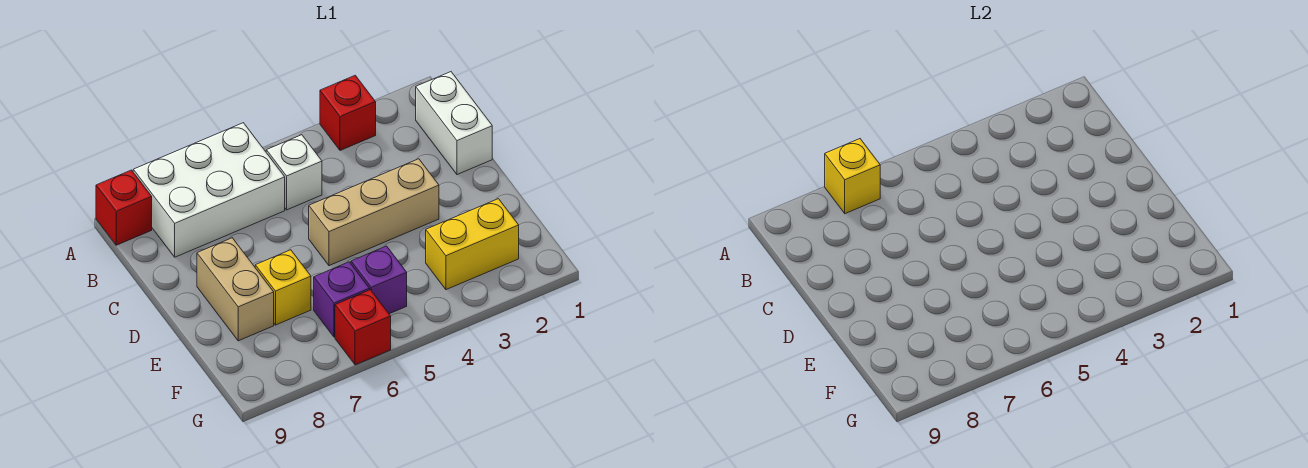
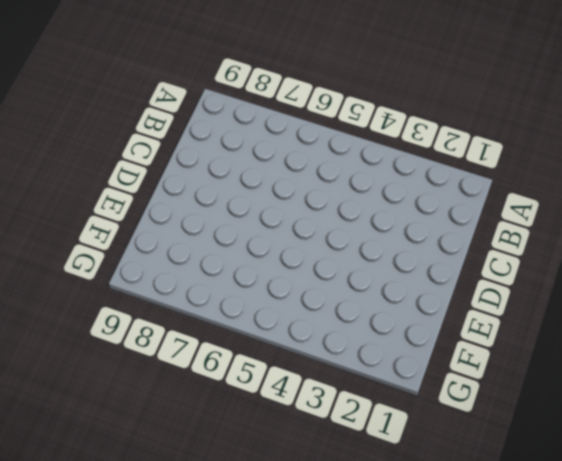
none -> red 1x1 brick [320,75,376,150]
none -> white 2x3 brick [133,123,285,257]
none -> red 1x1 brick [96,170,152,245]

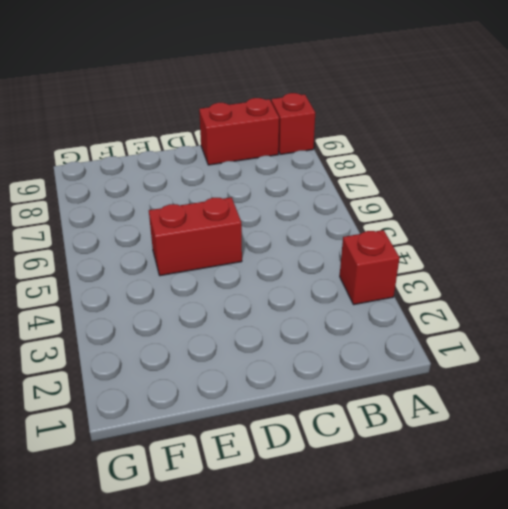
red 1x2 brick [199,98,279,165] -> none
red 1x2 brick [149,197,242,276] -> tan 1x3 brick [309,159,439,266]
none -> white 2x3 brick [133,123,285,257]
none -> white 1x2 brick [416,72,492,175]
none -> white 1x1 brick [266,135,322,210]

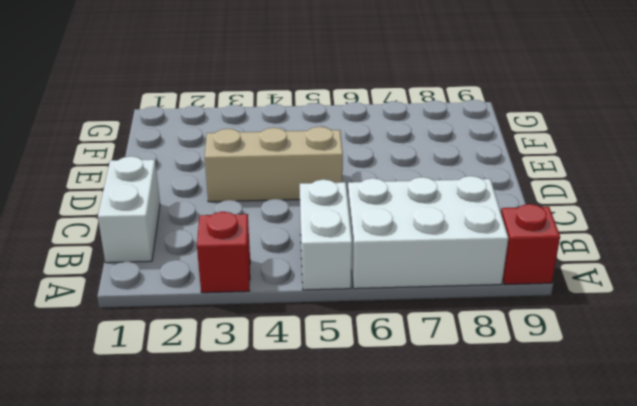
white 1x2 brick [300,179,352,290] -> white 1x1 brick [266,135,322,210]
none -> tan 1x2 brick [197,238,274,341]
none -> yellow 1x1 brick [255,250,311,325]
none -> yellow 1x2 brick [426,199,519,290]

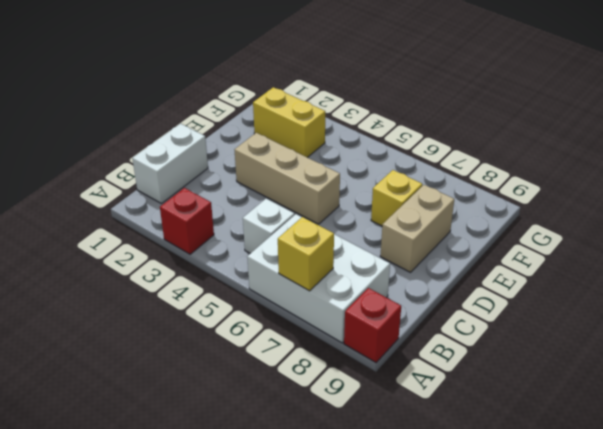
none -> purple 1x1 brick [351,246,407,314]
none -> purple 1x1 brick [314,262,370,337]
none -> red 1x1 brick [335,290,391,365]

